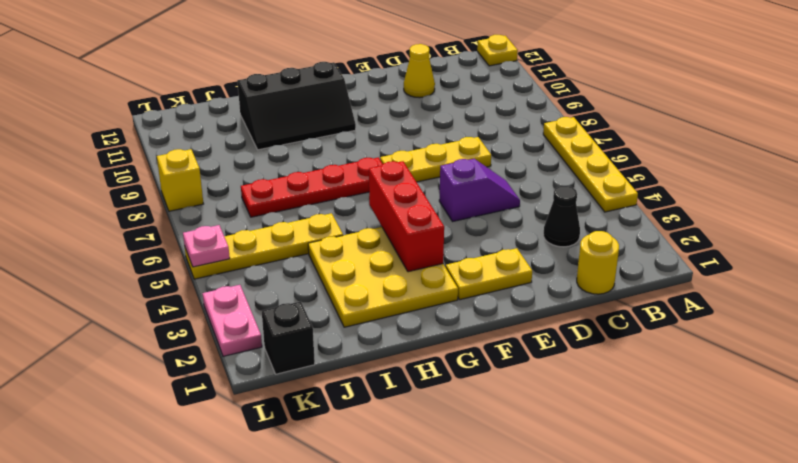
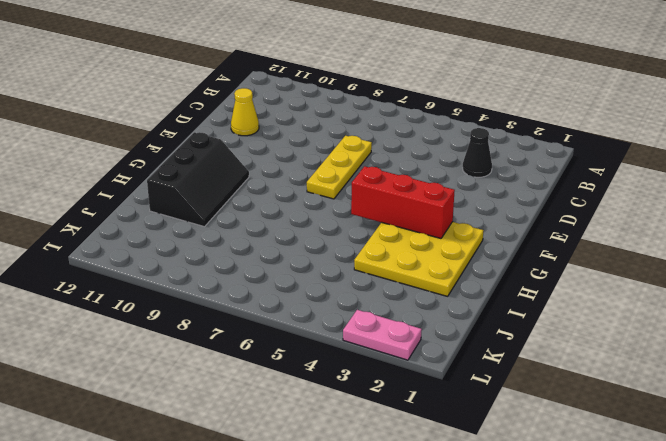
none -> yellow 1x4 plate [543,117,638,212]
none -> yellow 1x1 plate [477,35,518,66]
none -> yellow 1x1 round brick [577,231,619,294]

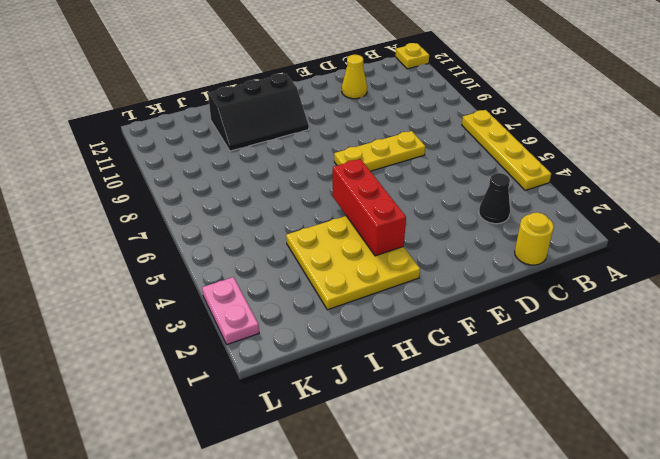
none -> purple 1x2 slope [439,159,520,222]
none -> yellow 1x2 plate [446,248,532,300]
none -> red 1x4 plate [241,157,383,217]

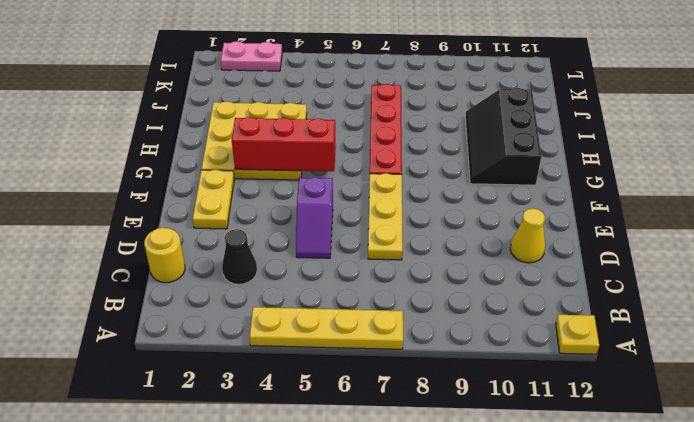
none -> yellow 1x4 plate [185,213,343,279]
none -> black 1x1 brick [262,301,315,374]
none -> yellow 1x1 brick [157,149,203,211]

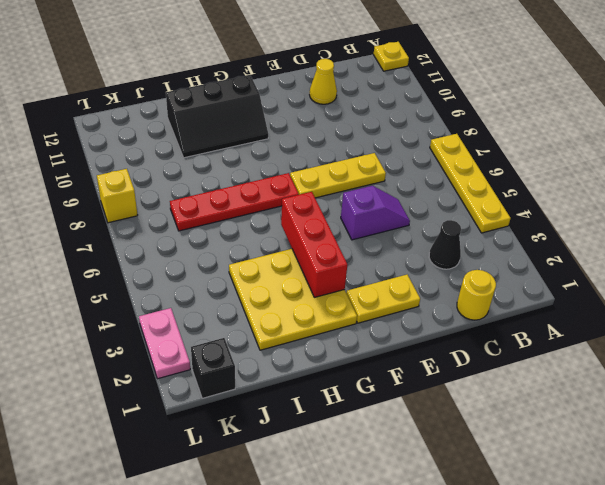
none -> yellow 1x4 plate [185,213,343,279]
none -> pink 1x1 plate [183,225,230,267]

